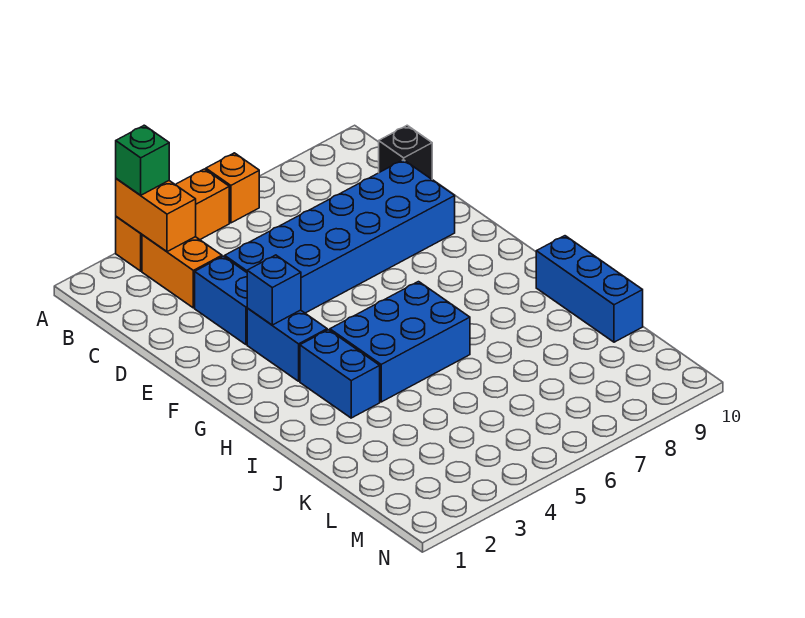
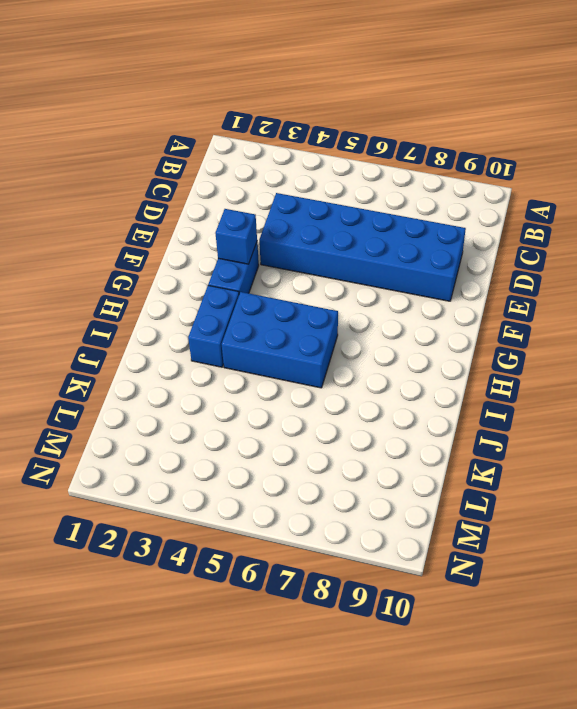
none -> orange 1x3 brick [116,169,229,271]
none -> orange 1x1 brick [206,153,259,223]
none -> orange 1x2 brick [142,235,222,308]

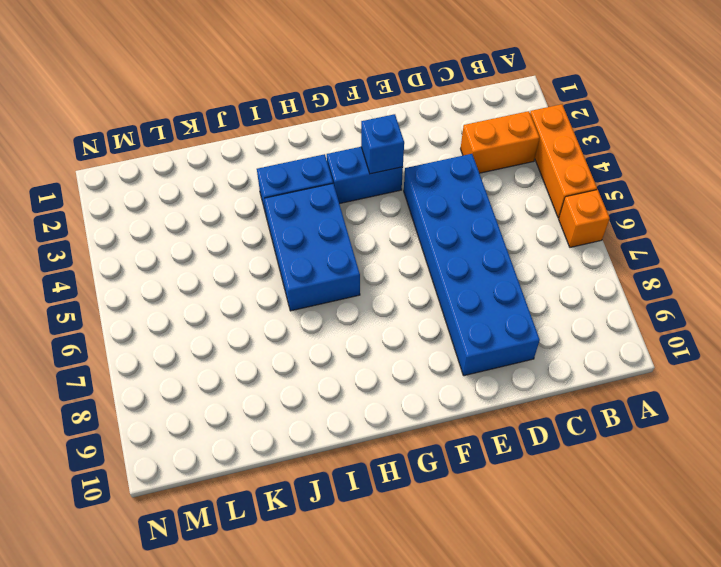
none -> black 1x1 brick [379,125,432,179]
none -> blue 1x2 brick [195,256,247,345]
none -> blue 1x3 brick [536,236,643,342]

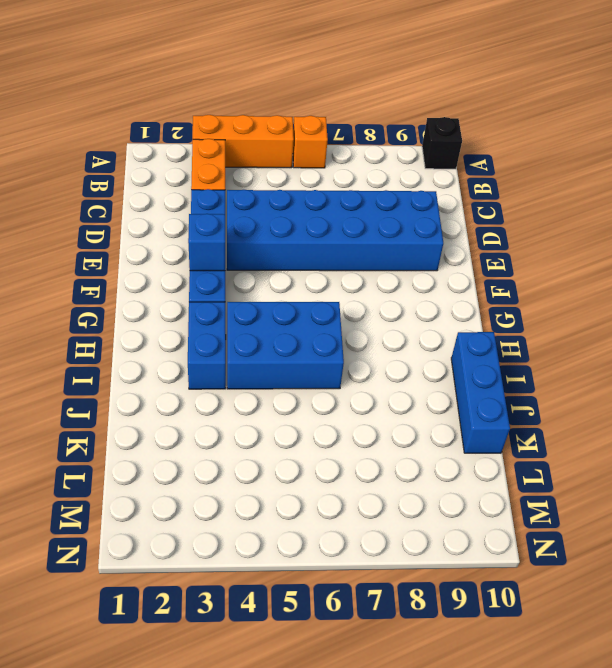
black 1x1 brick [422,117,462,169] -> black 1x1 brick moved to [379,125,432,179]
none -> orange 1x2 brick [116,179,196,252]
none -> green 1x1 brick [116,125,169,195]

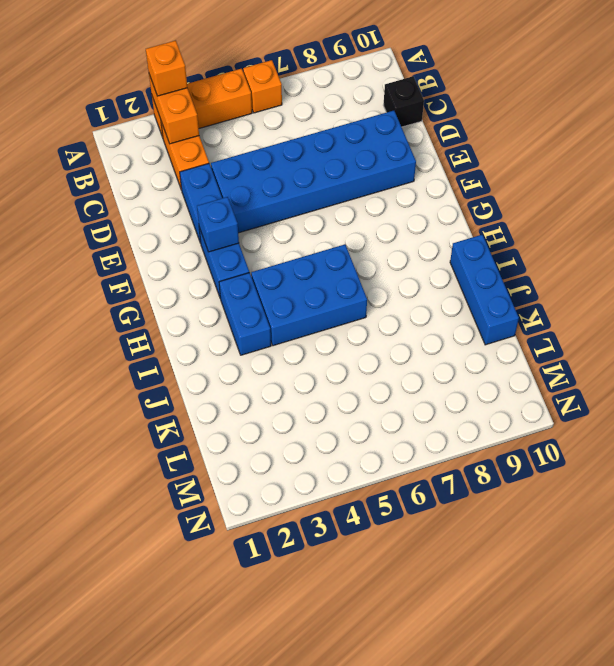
orange 1x1 brick [146,40,187,96] -> green 1x1 brick [116,125,169,195]

